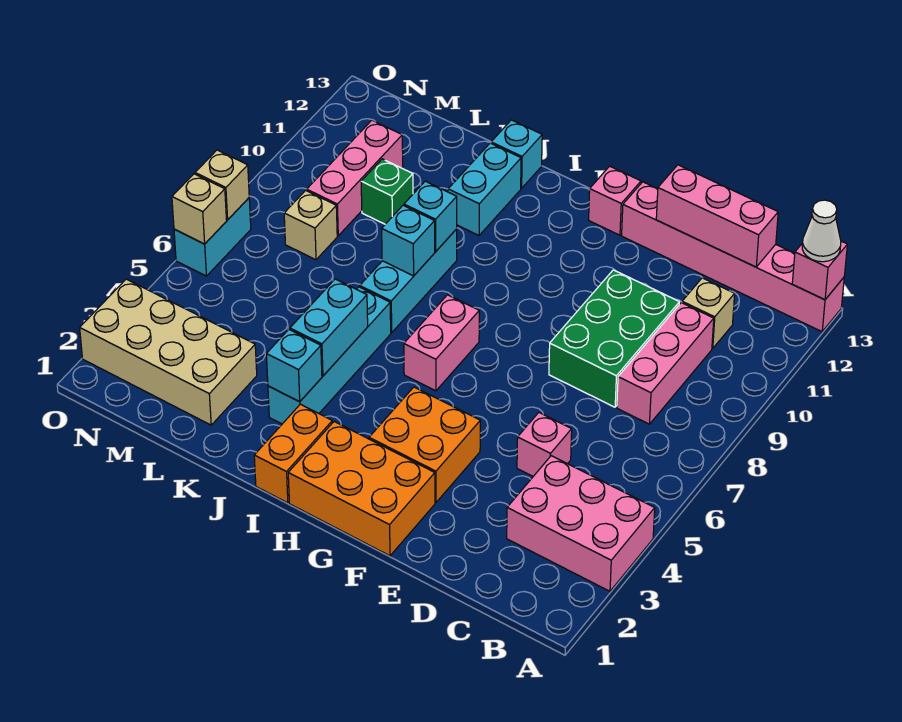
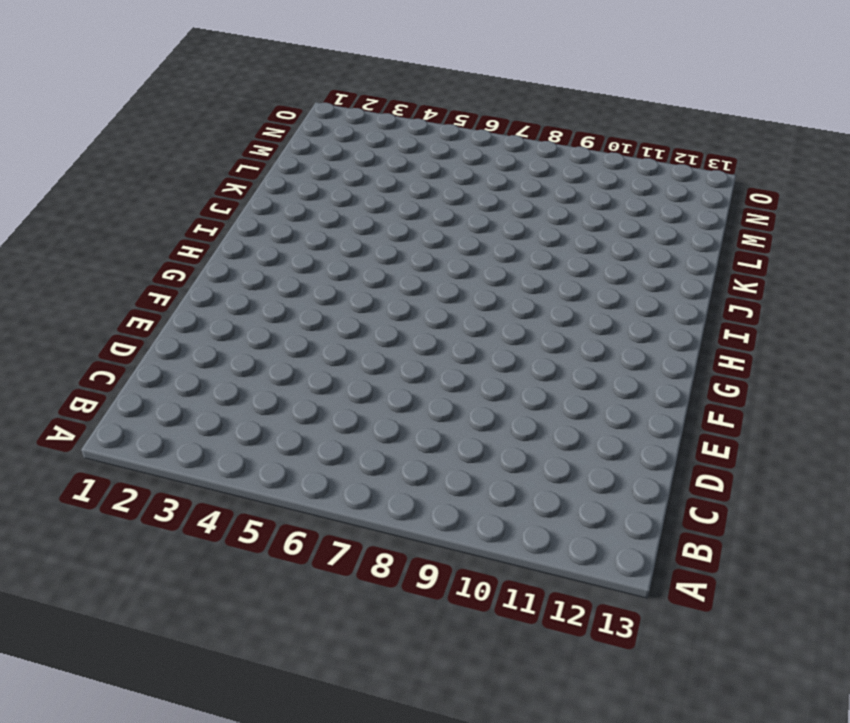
none -> pink 2x3 brick [507,456,655,591]
none -> pink 1x6 brick [622,182,844,332]
none -> pink 1x3 brick [617,303,714,424]

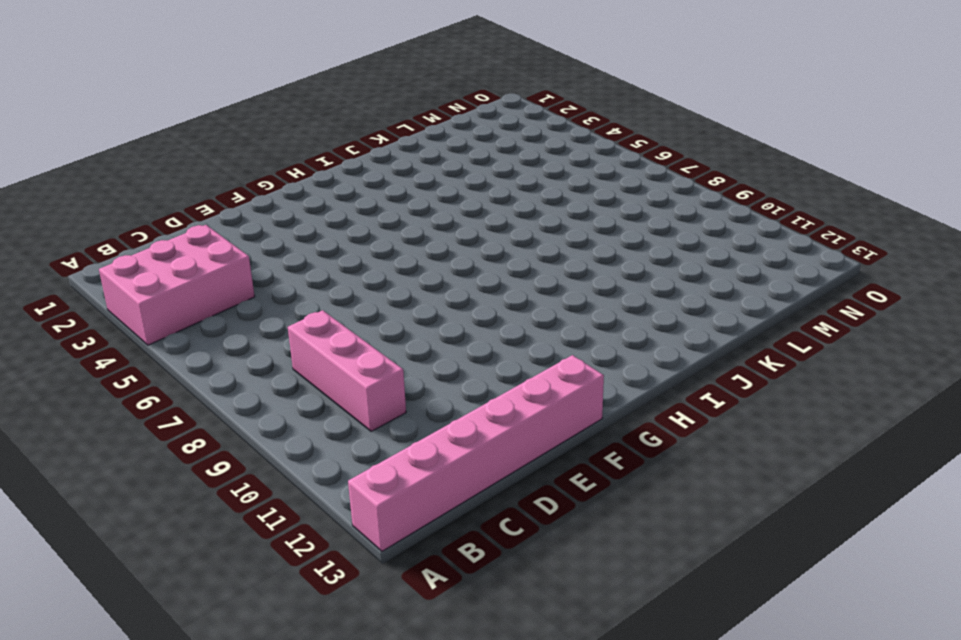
none -> tan 1x1 brick [682,278,735,348]
none -> pink 1x1 brick [517,413,572,476]
none -> green 2x3 brick [549,270,679,407]

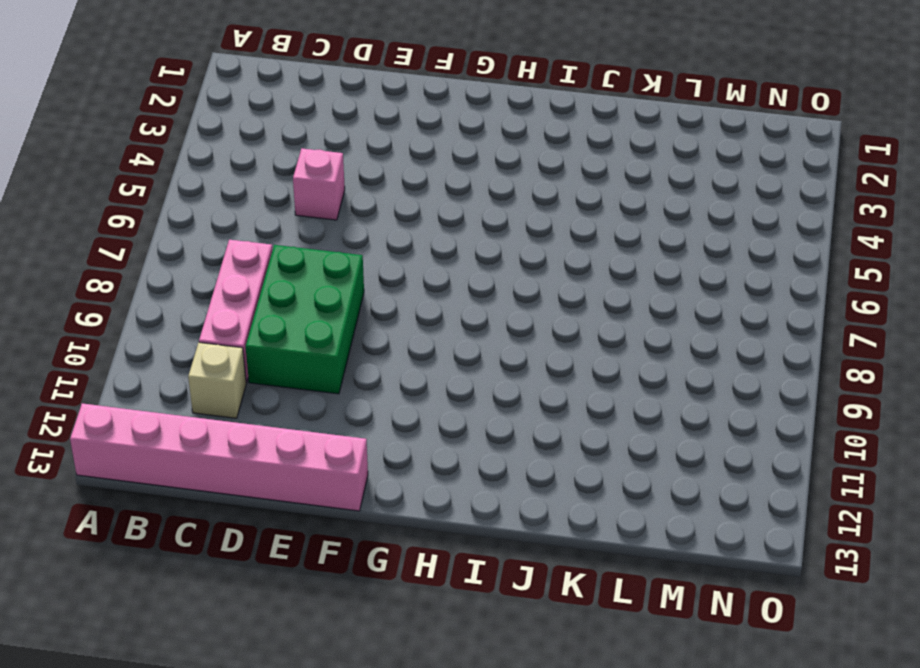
none -> pink 2x3 brick [507,456,655,591]
none -> orange 2x3 brick [288,422,435,556]
none -> orange 2x2 brick [369,387,480,502]

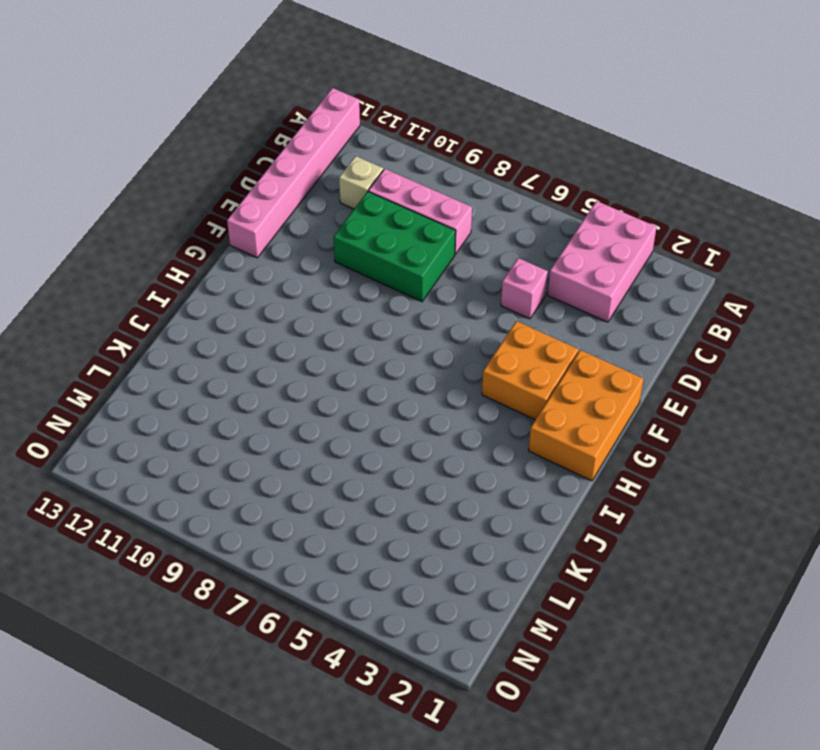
none -> pink 1x1 brick [589,166,641,235]
none -> pink 1x2 brick [404,295,479,391]
none -> orange 1x2 brick [254,404,332,503]

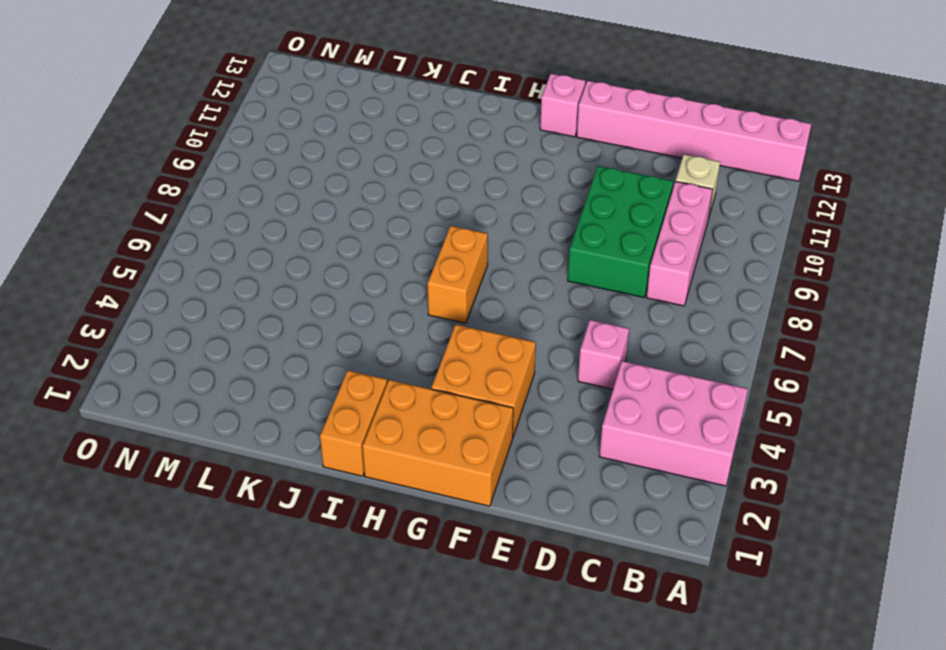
orange 1x2 brick [428,226,488,323] -> pink 1x2 brick [404,295,479,391]
none -> cyan 1x4 brick [268,287,391,424]
none -> cyan 1x3 brick [360,229,457,333]
none -> cyan 1x2 brick [448,143,521,235]

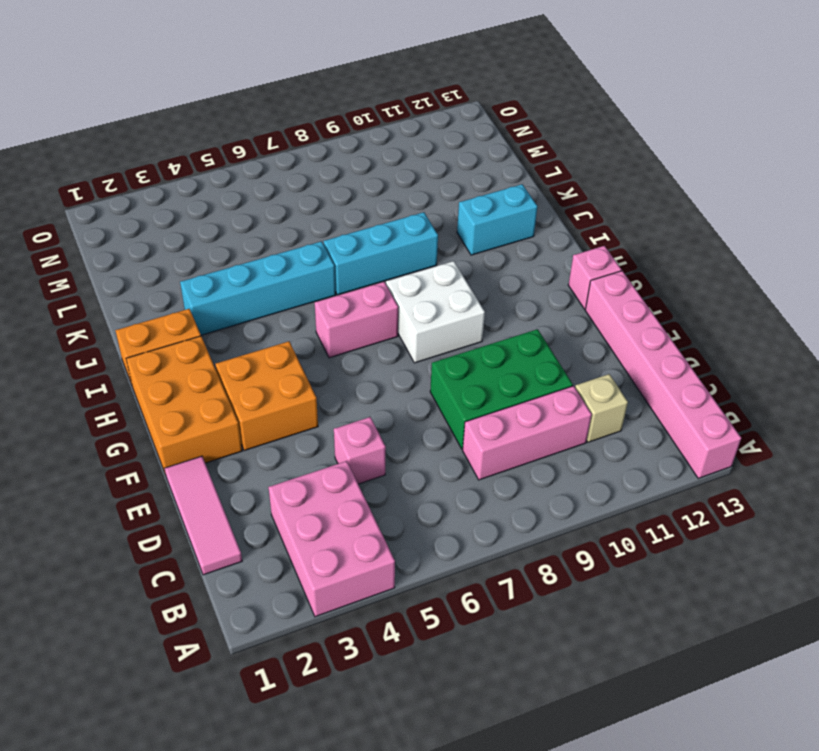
pink 1x3 tile [164,456,242,575] -> none
white 2x2 brick [386,261,485,363] -> none
none -> cyan 1x1 brick [491,120,542,188]
none -> tan 2x4 brick [80,279,257,425]
none -> green 1x1 brick [361,159,413,224]

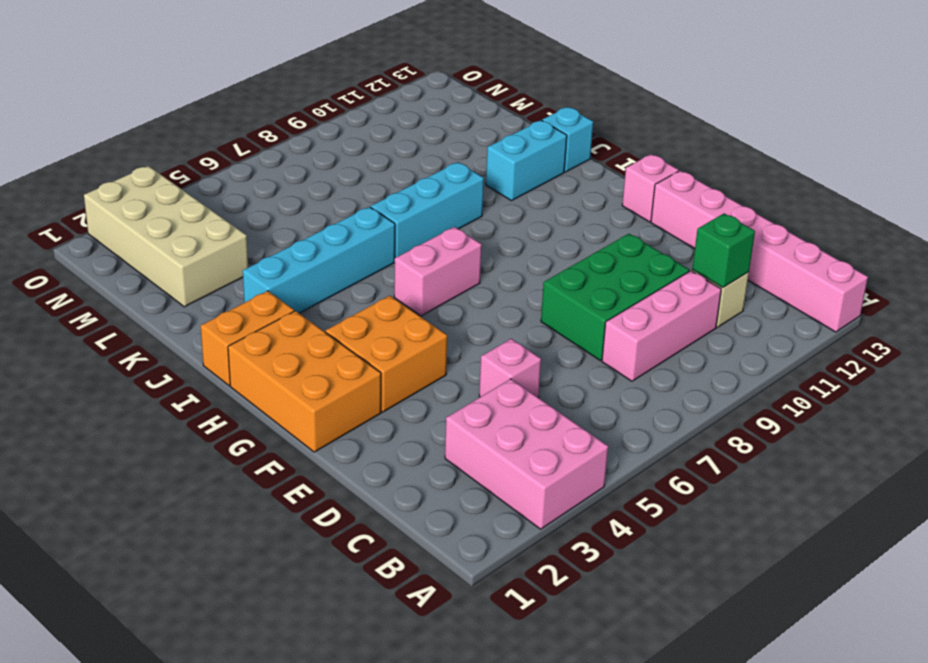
green 1x1 brick [692,213,755,288] -> green 1x1 brick moved to [361,159,413,224]
none -> tan 1x1 brick [284,190,337,260]
none -> pink 1x3 brick [307,120,403,236]
none -> cyan 1x2 brick [174,198,251,276]

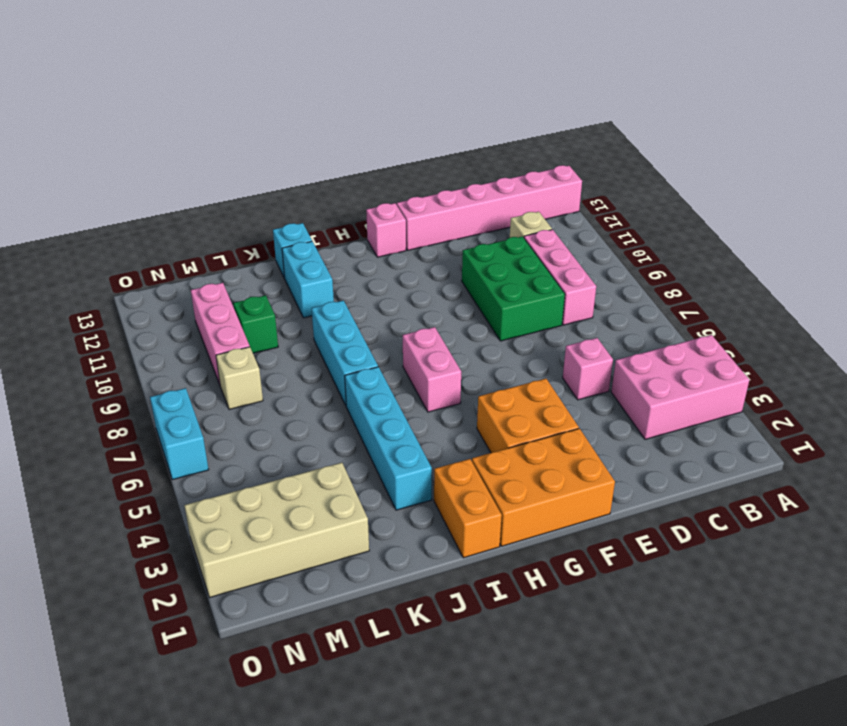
none -> pink 1x1 brick [792,241,847,300]
none -> pink 1x3 brick [656,165,778,267]
none -> cyan 1x1 brick [266,330,322,402]

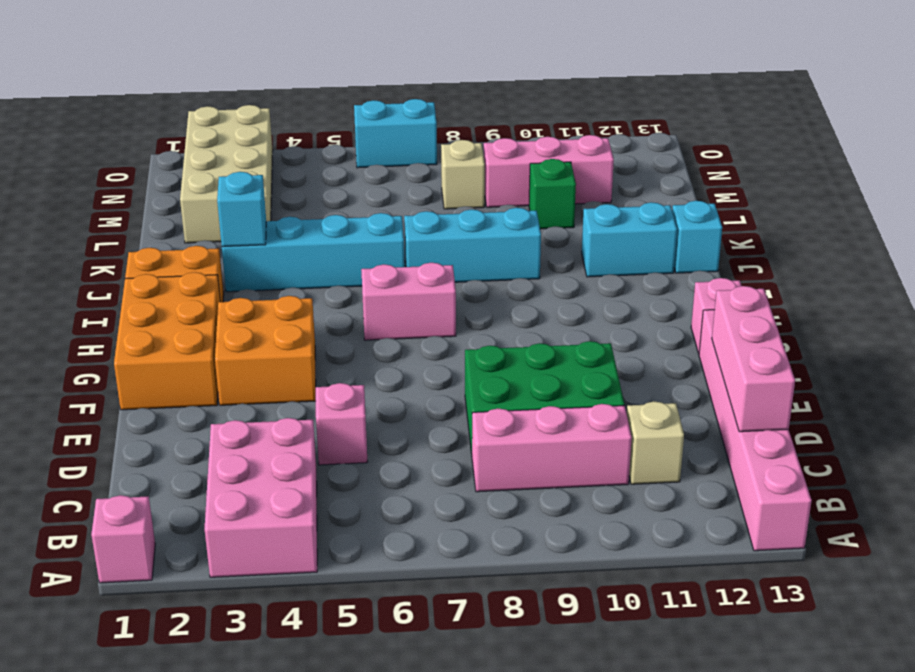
pink 1x1 brick [91,495,155,583] -> pink 1x1 brick moved to [792,241,847,300]
none -> cyan 1x2 brick [290,279,368,376]
none -> cyan 1x1 brick [382,205,435,276]
none -> cyan 1x1 brick [404,181,457,251]

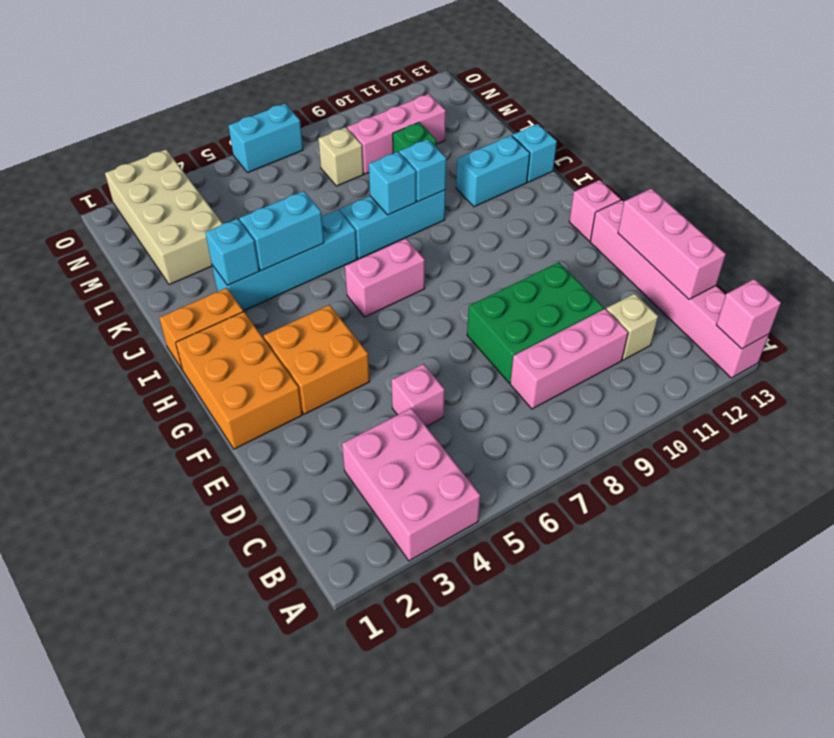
none -> tan 1x1 brick [172,174,227,244]
none -> tan 1x1 brick [195,150,249,220]
none -> white 1x1 cone [802,200,841,262]

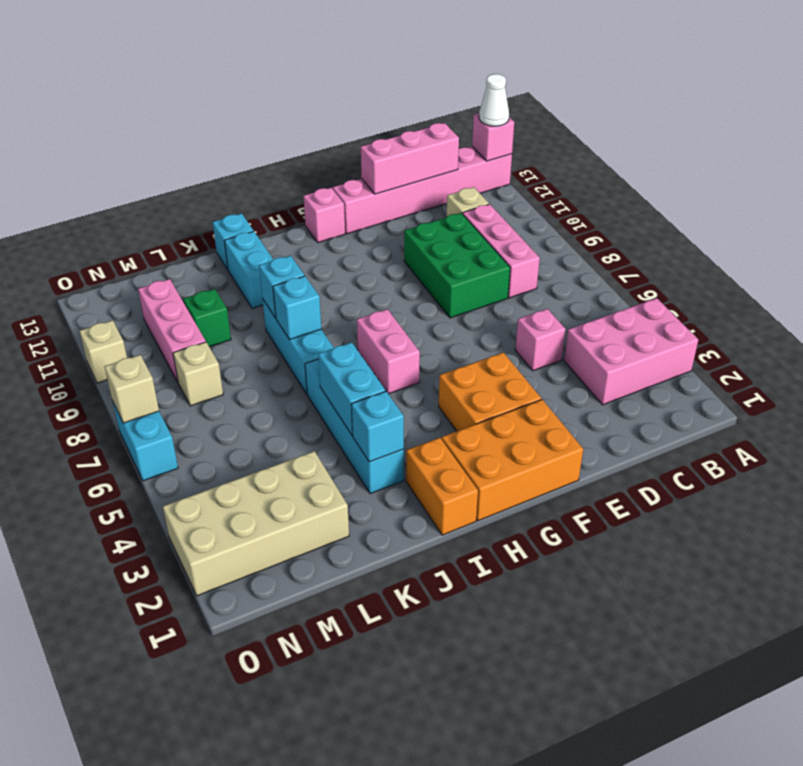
tan 1x1 brick [80,320,127,383] -> tan 1x1 brick moved to [172,174,227,244]

